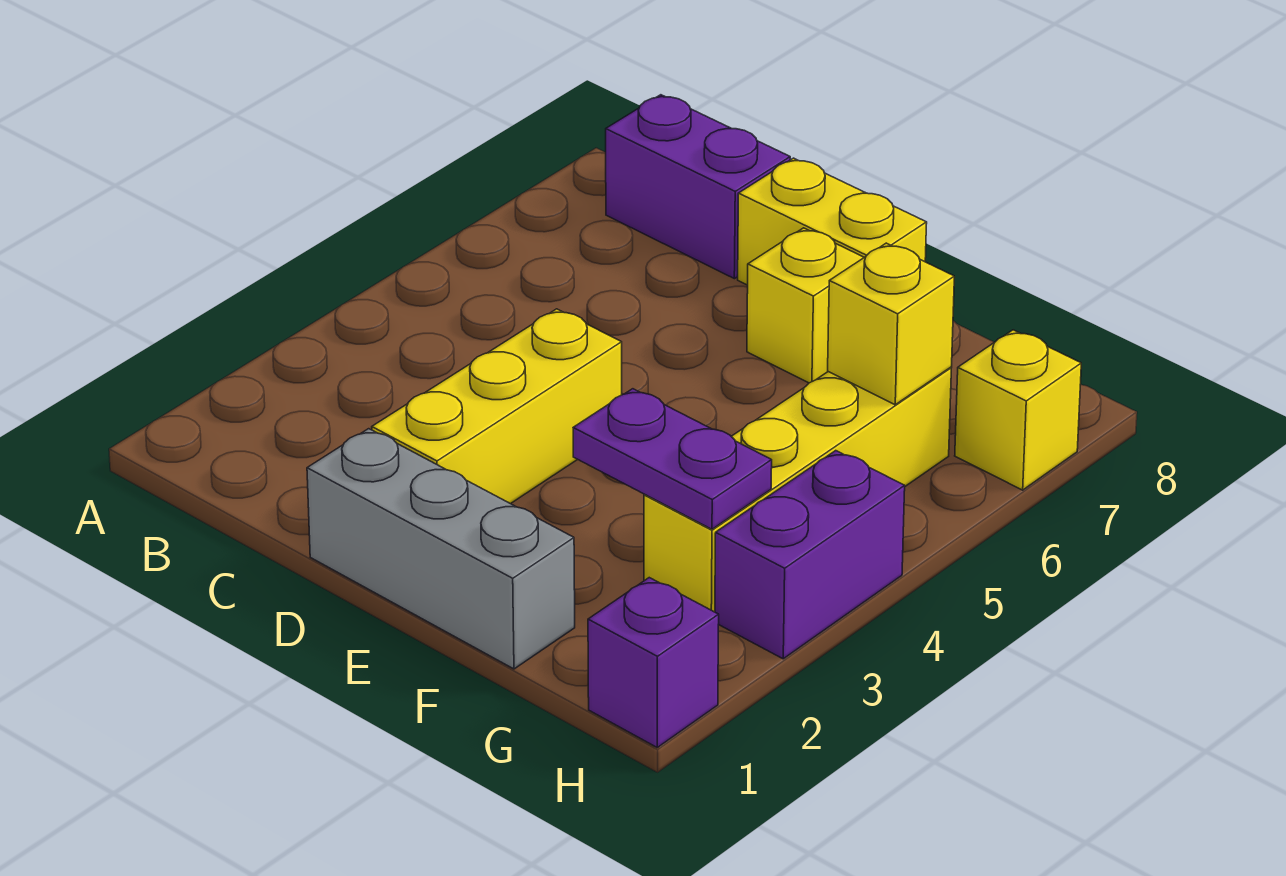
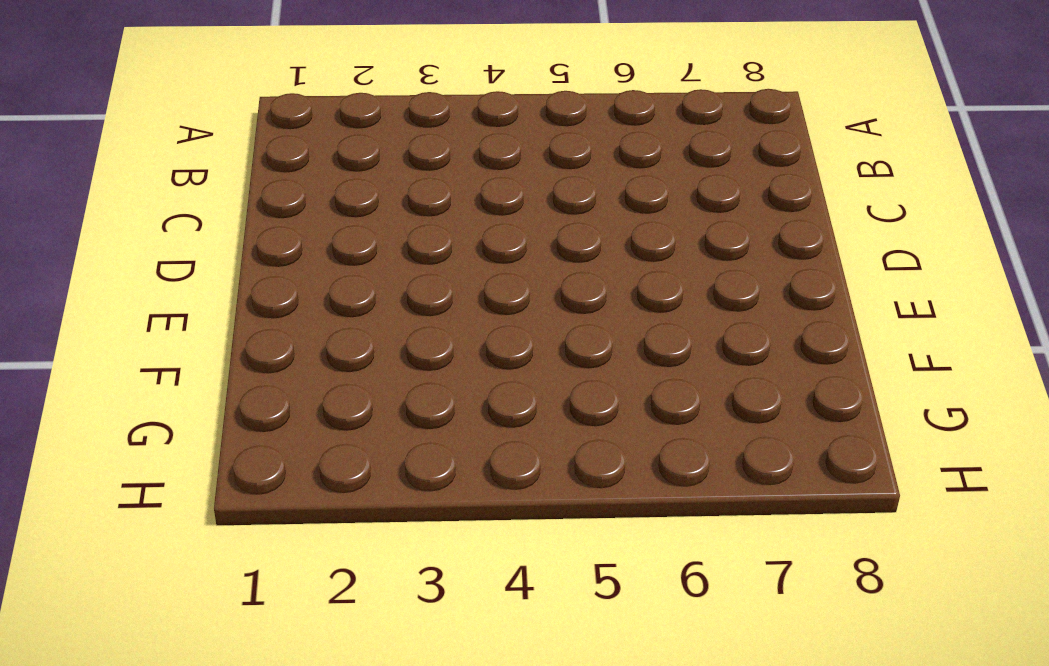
none -> purple 1x2 brick [606,95,790,279]
none -> grey 1x3 brick [307,429,575,669]

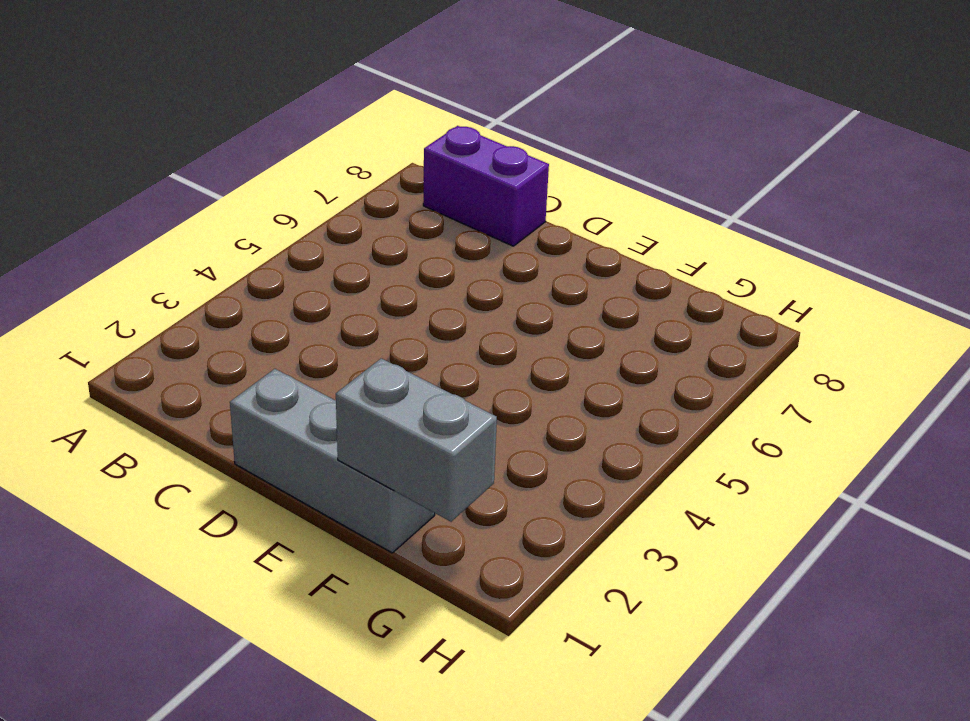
grey 1x2 brick [336,358,497,522] -> none
none -> yellow 1x3 brick [372,309,622,504]
none -> yellow 1x2 brick [738,158,927,285]

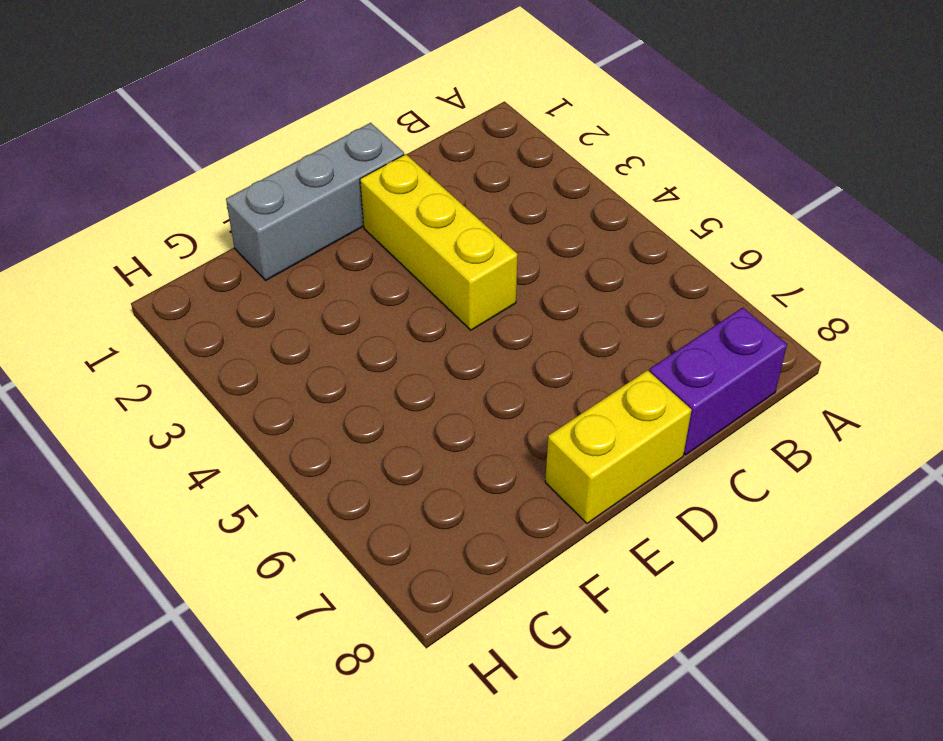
none -> yellow 1x1 brick [747,228,864,383]
none -> yellow 1x4 brick [644,367,951,612]

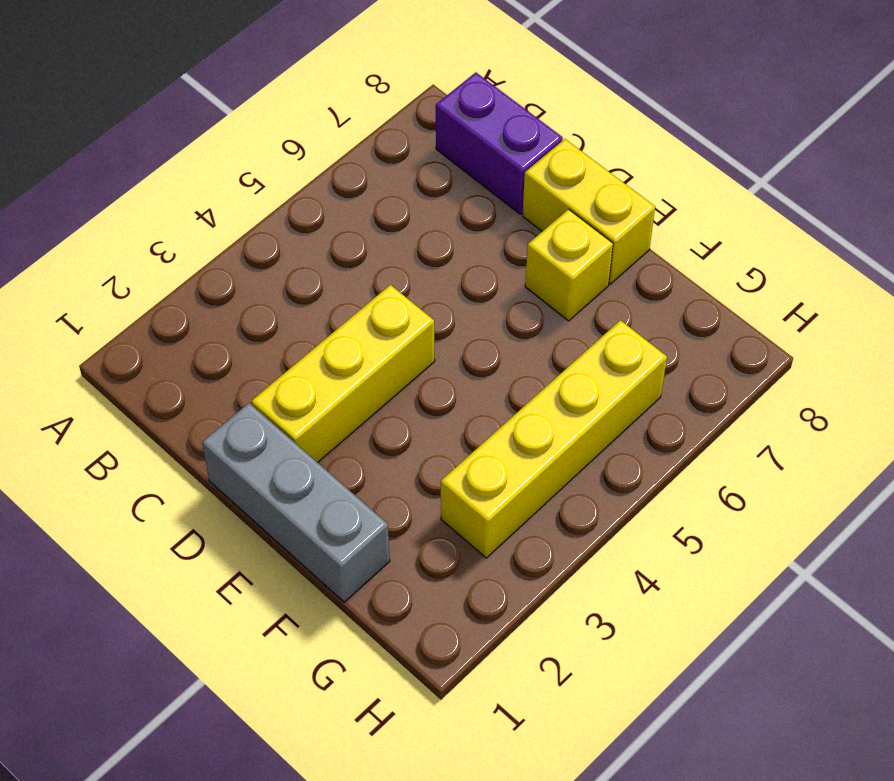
none -> purple 1x1 brick [588,578,719,747]
none -> purple 1x2 brick [715,451,905,659]

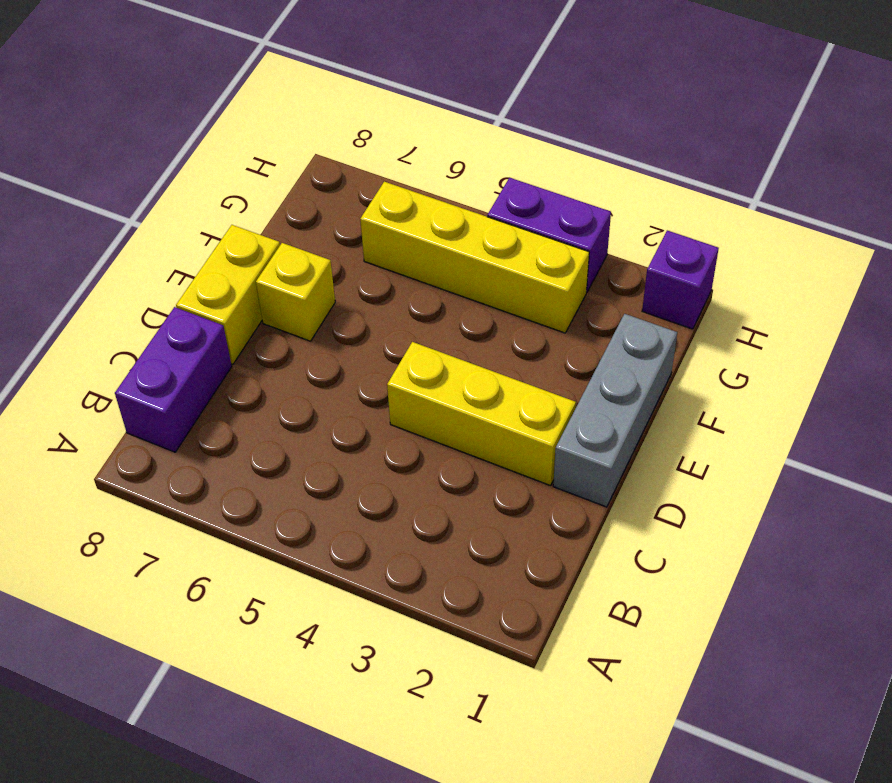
none -> yellow 1x1 brick [955,330,1081,490]
none -> purple 1x2 plate [573,389,772,529]

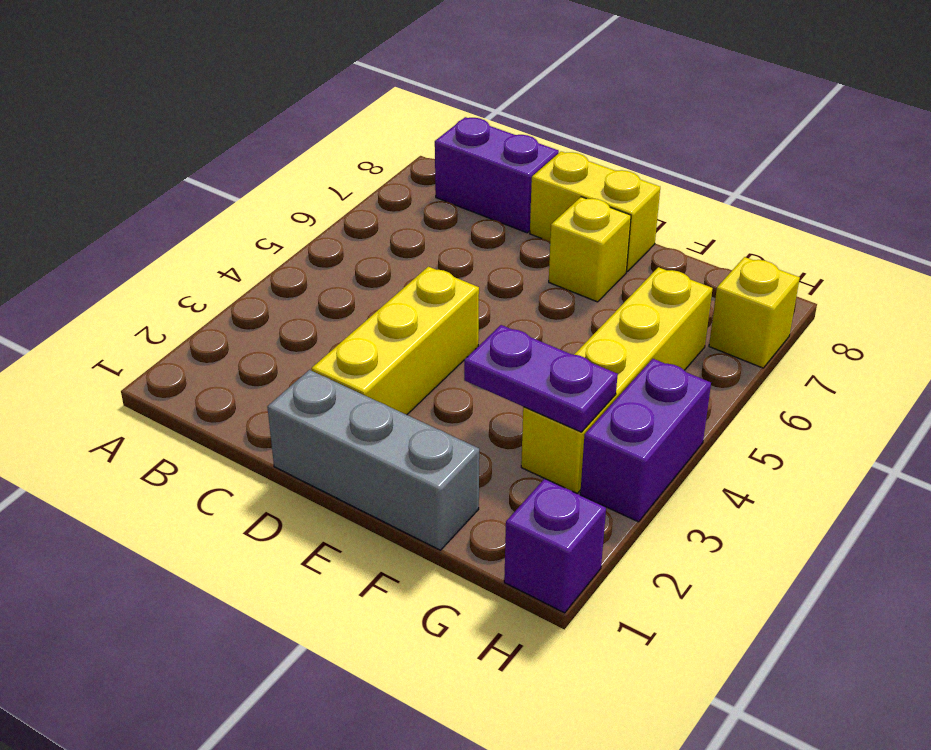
none -> yellow 1x1 brick [828,243,954,405]

